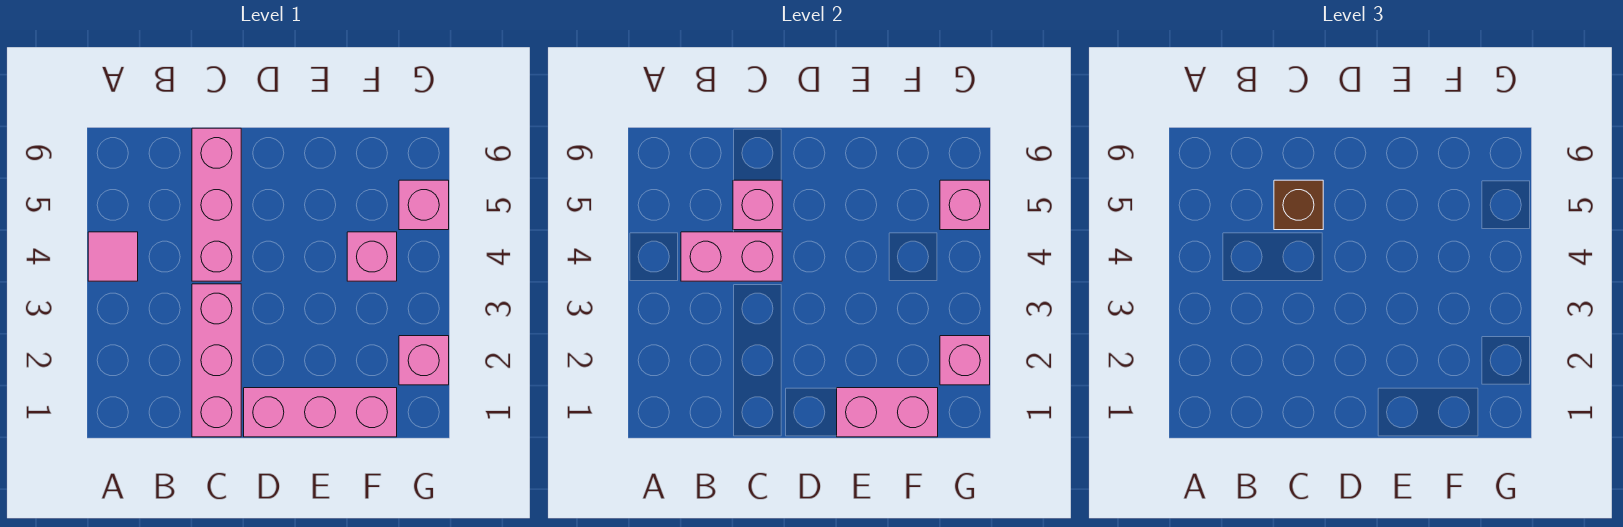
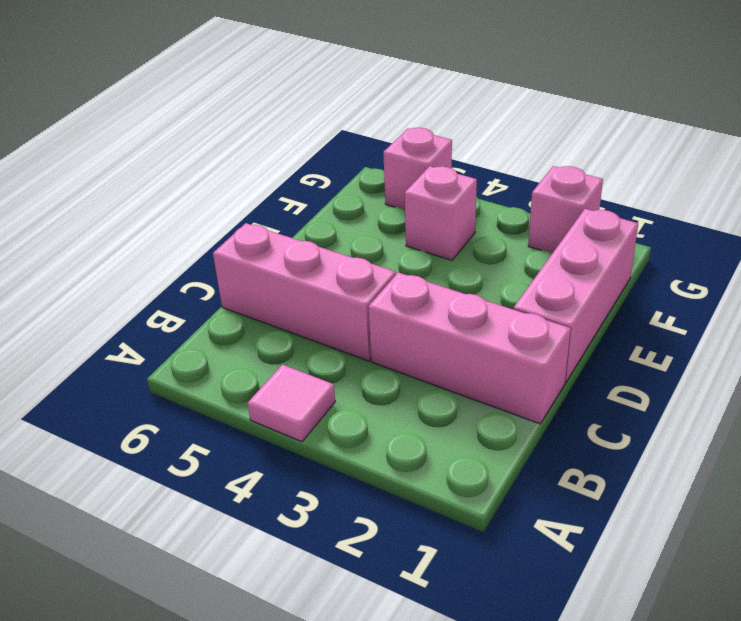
none -> pink 1x2 brick [681,232,782,281]
none -> pink 1x1 brick [733,180,782,230]
none -> pink 1x2 brick [837,388,938,437]

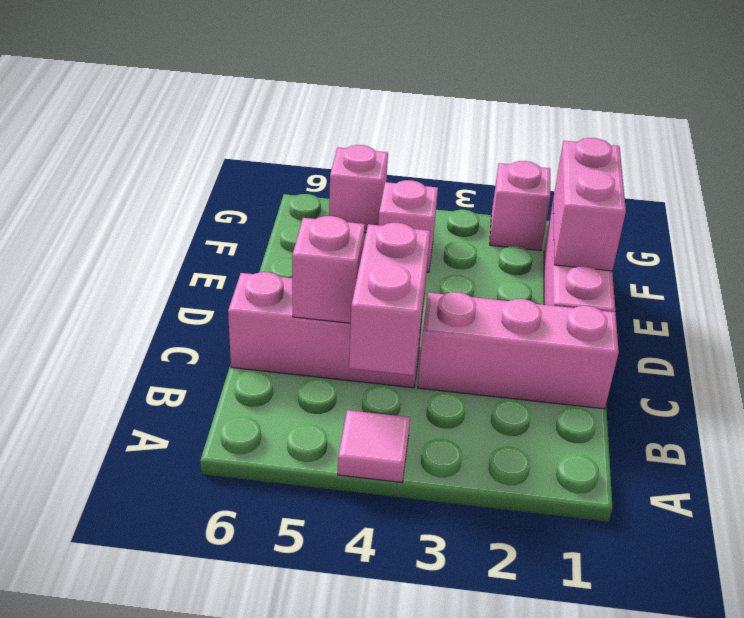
none -> pink 1x1 brick [940,336,990,385]
none -> pink 1x1 brick [940,180,990,230]
none -> brown 1x1 brick [1274,180,1323,230]

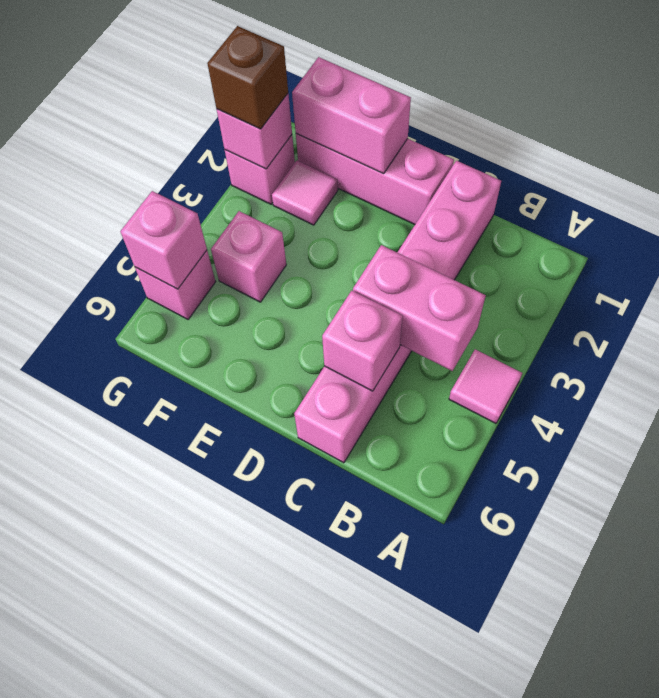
pink 1x1 tile [272,161,338,225] -> none
brown 1x1 brick [207,26,288,129] -> brown 1x1 brick moved to [1274,180,1323,230]

